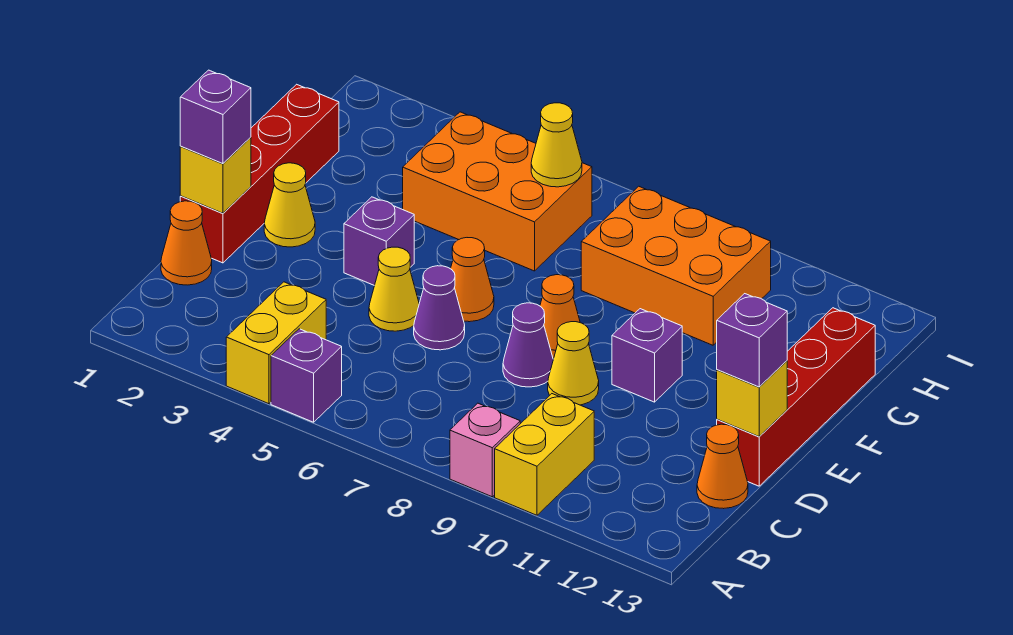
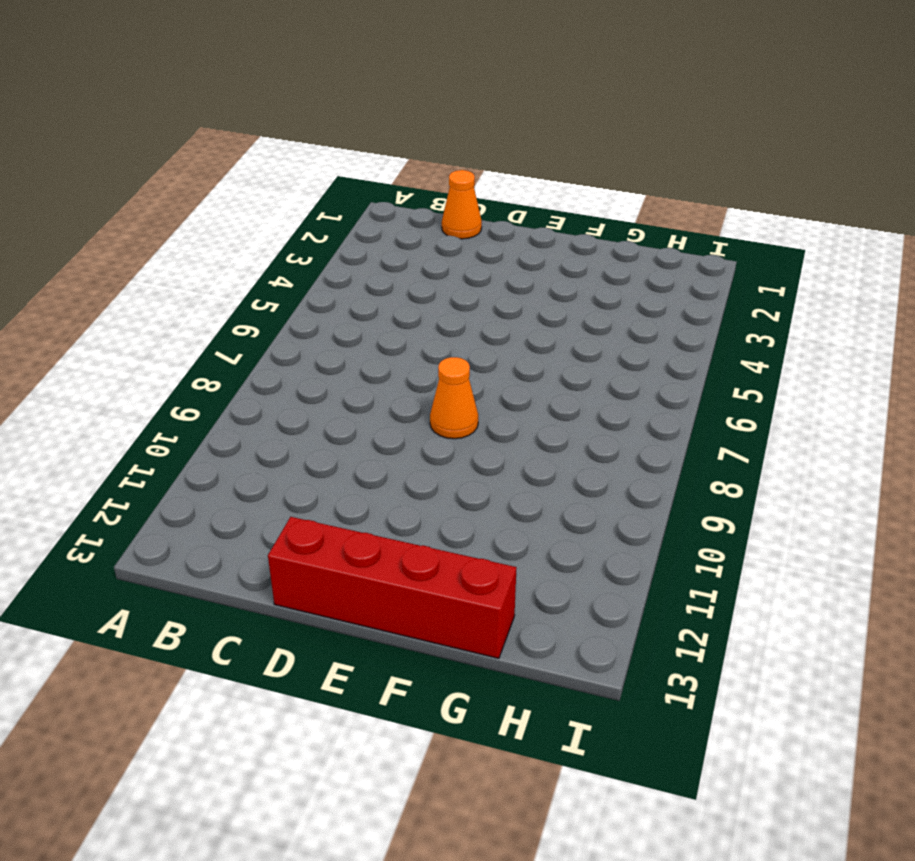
none -> yellow 1x2 brick [226,282,326,404]
none -> purple 1x1 brick [271,329,342,422]
none -> pink 1x1 brick [450,403,520,497]

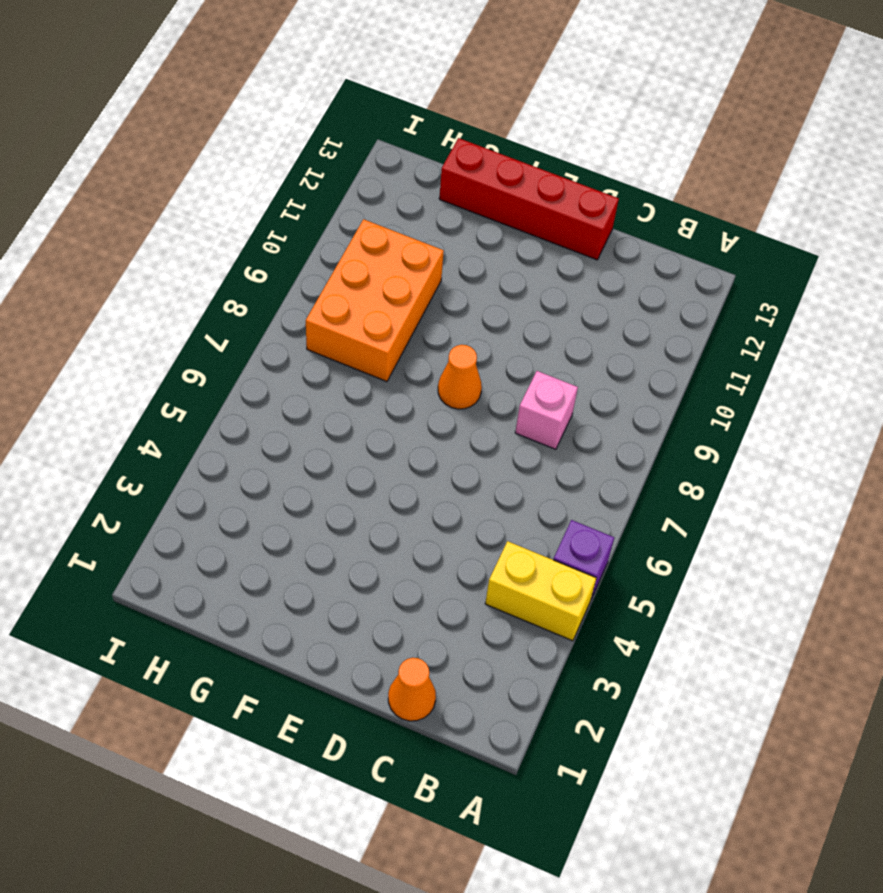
pink 1x1 brick [515,371,578,449] -> pink 1x1 brick moved to [450,403,520,497]
none -> yellow 1x2 brick [495,394,594,515]
none -> orange 1x1 cone [697,424,748,509]
none -> red 1x4 brick [180,84,339,263]

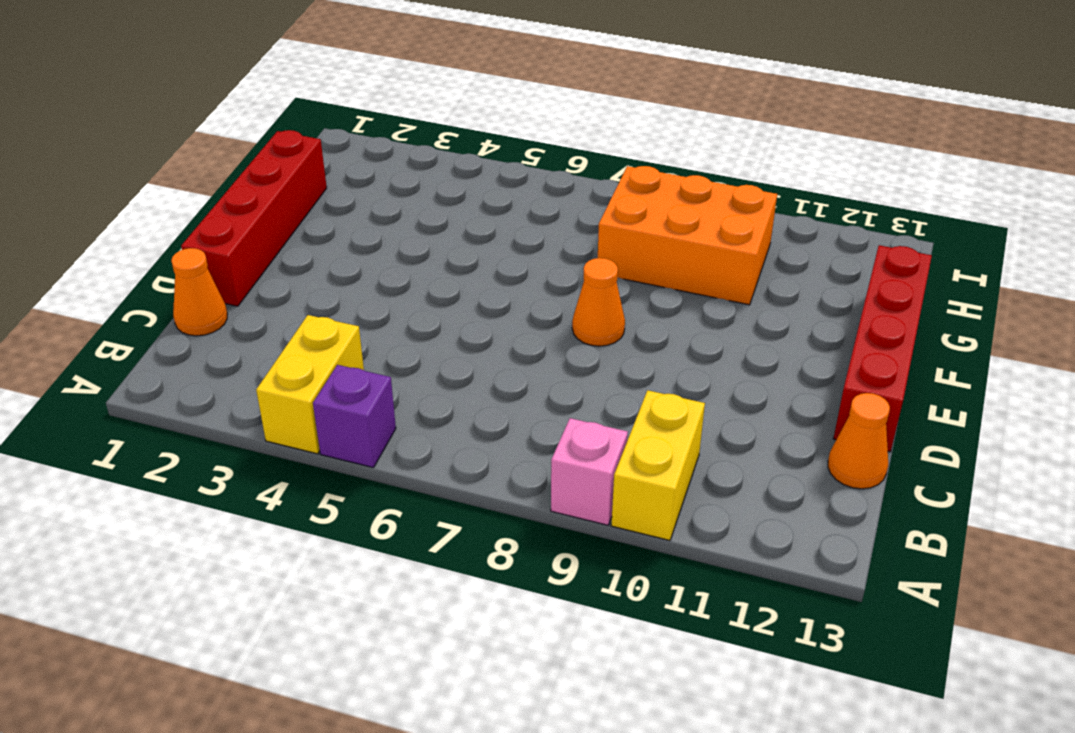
none -> yellow 1x1 cone [369,247,419,331]
none -> purple 1x1 cone [414,266,465,350]
none -> purple 1x1 cone [503,303,553,387]

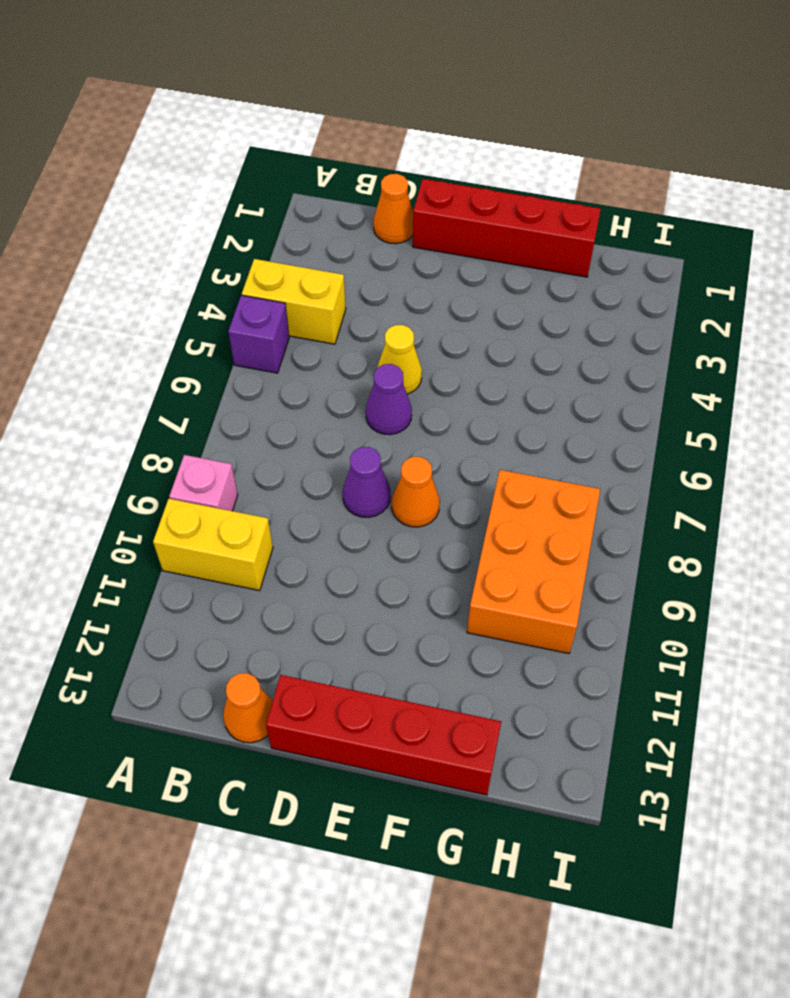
none -> yellow 1x1 cone [548,322,599,405]
none -> yellow 1x1 cone [264,163,315,247]
none -> purple 1x1 brick [344,197,414,285]

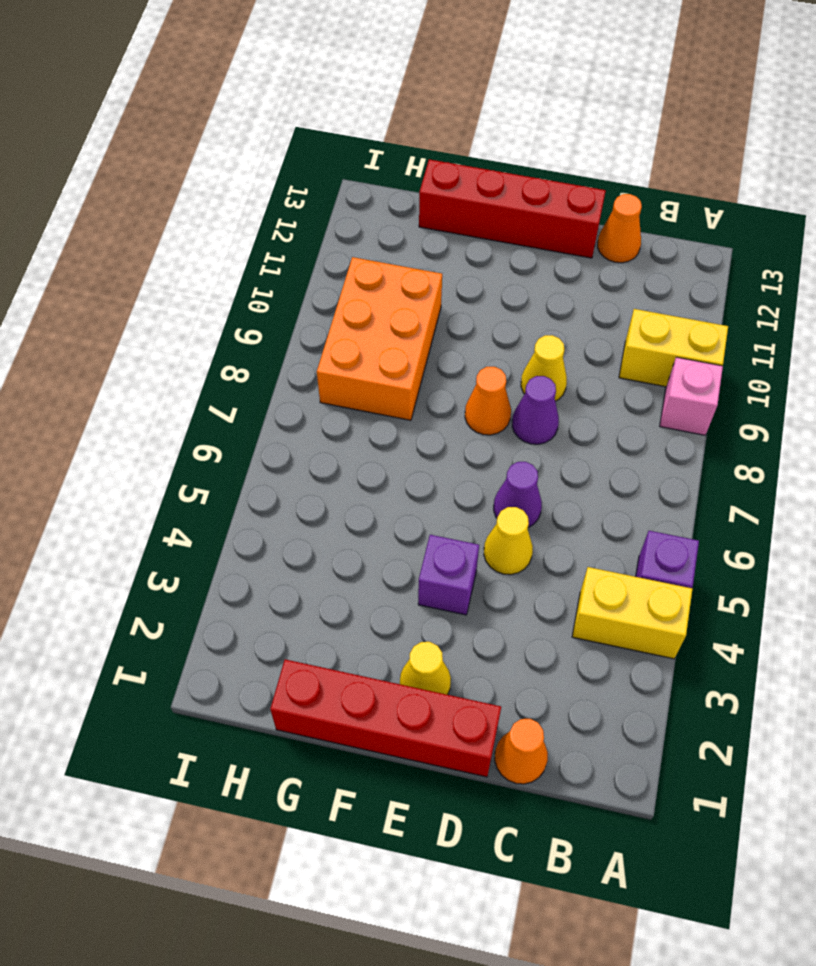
none -> orange 1x1 cone [451,238,494,322]
none -> purple 1x1 brick [612,309,682,402]
none -> orange 2x3 brick [403,112,592,271]

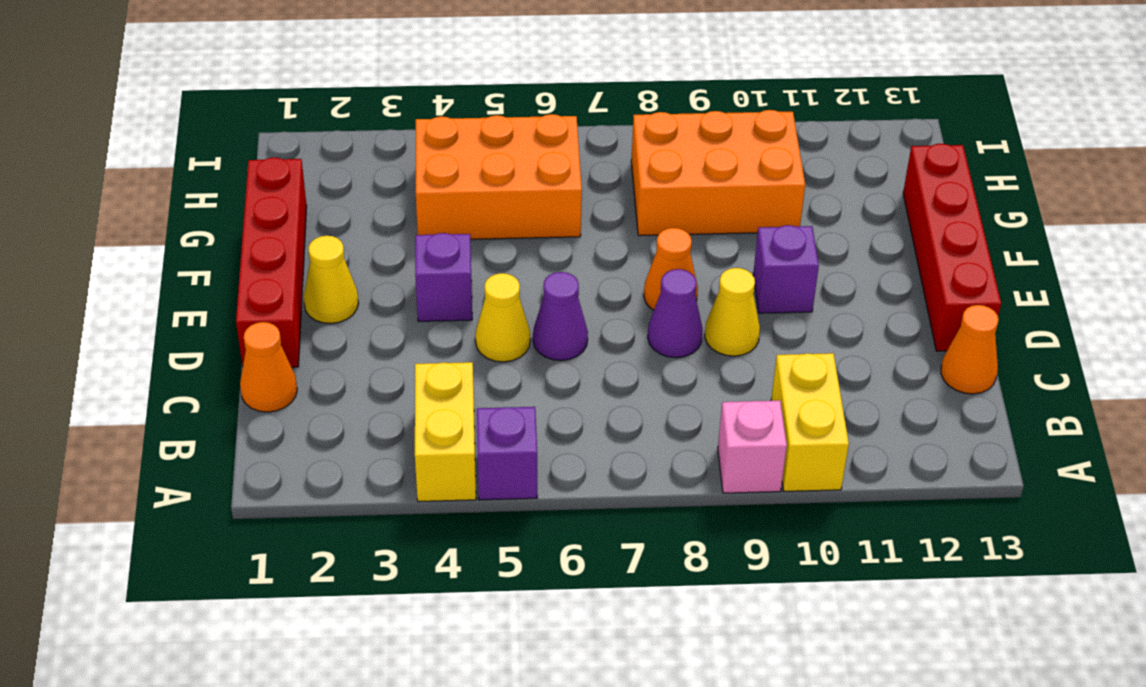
none -> orange 1x1 cone [451,238,494,322]
none -> yellow 1x1 brick [180,137,251,213]
none -> yellow 1x1 brick [717,361,787,437]

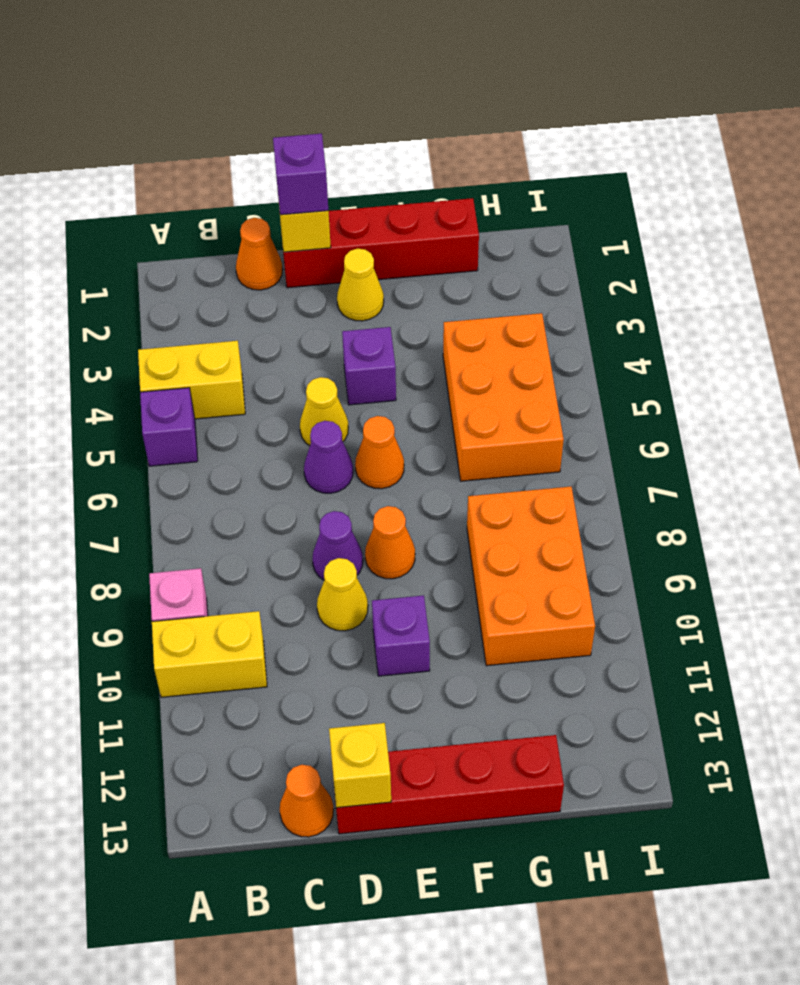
none -> yellow 1x1 cone [531,103,582,187]
none -> purple 1x1 brick [717,294,787,387]

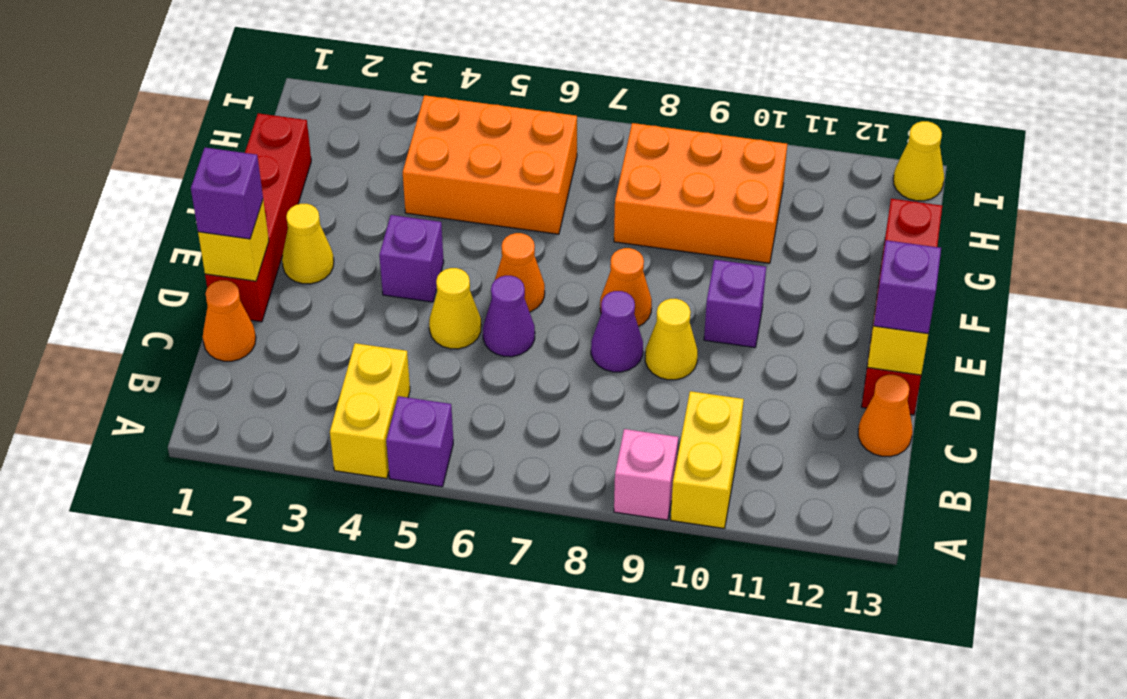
yellow 1x1 cone [893,121,944,201] -> yellow 1x1 cone moved to [531,103,582,187]

